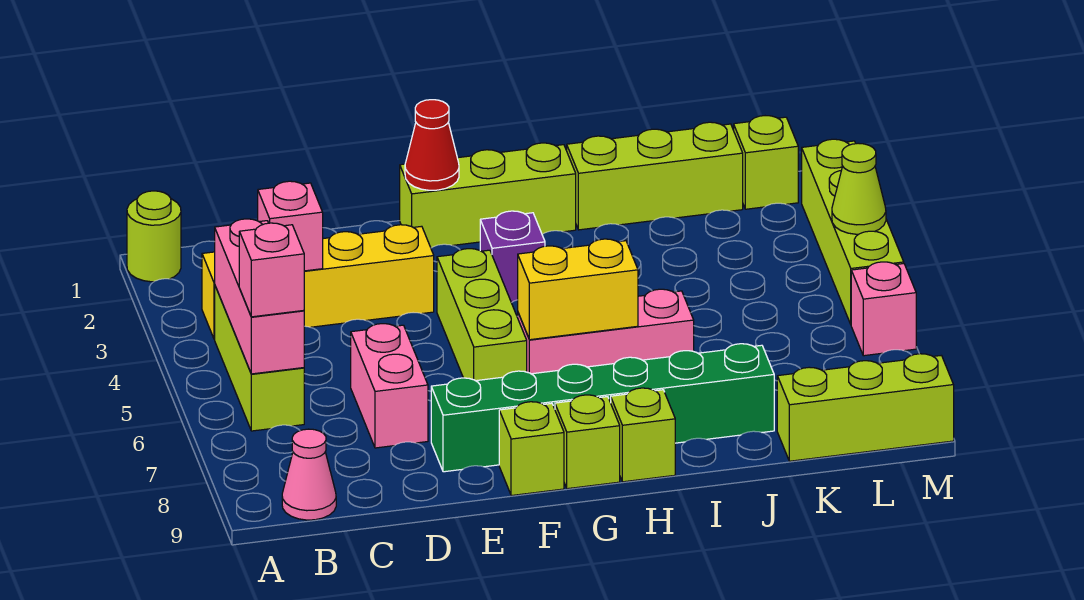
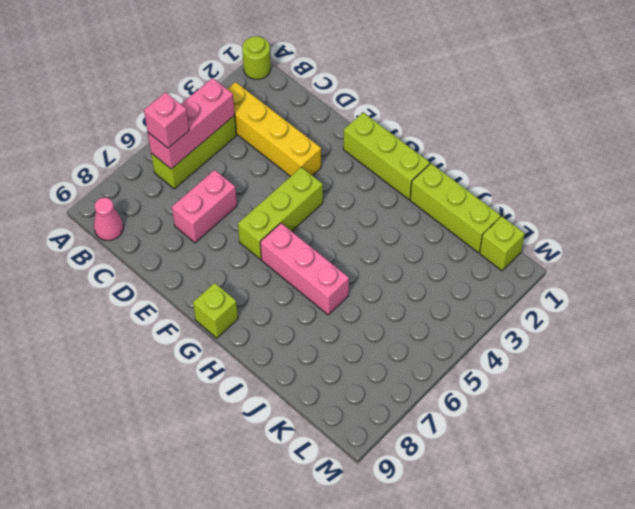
none -> green 1x6 brick [431,344,774,472]
none -> lime 1x1 brick [499,402,564,496]
none -> purple 1x1 brick [480,211,545,303]

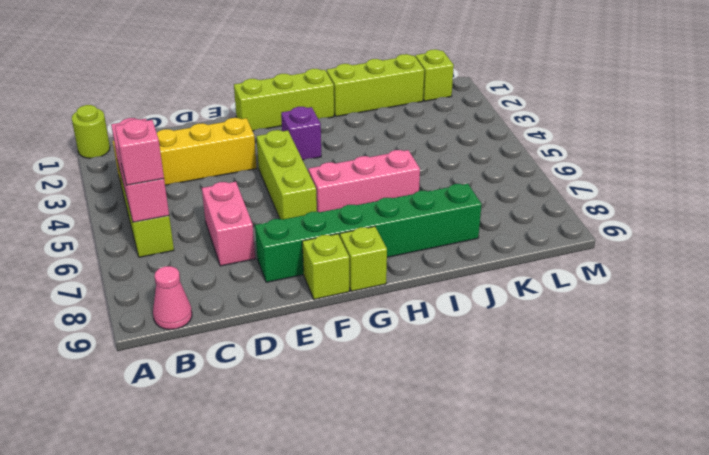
none -> lime 1x1 brick [611,388,675,482]
none -> lime 1x3 brick [777,354,954,461]
none -> lime 1x4 brick [802,139,904,324]

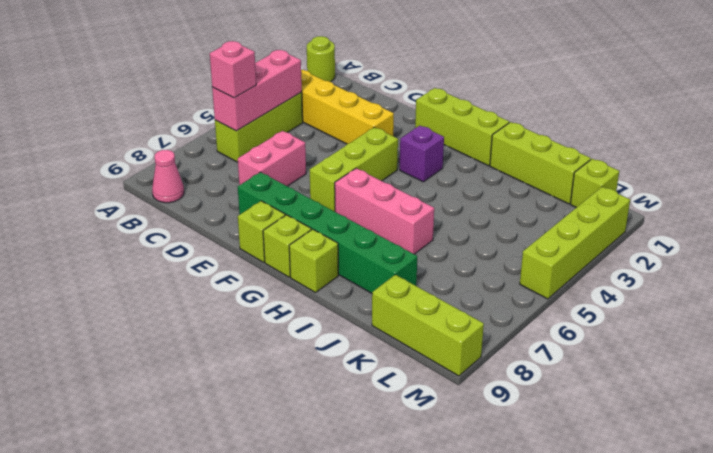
none -> pink 1x1 brick [851,262,916,356]
none -> pink 1x1 brick [258,181,323,271]
none -> red 1x1 cone [405,100,459,190]

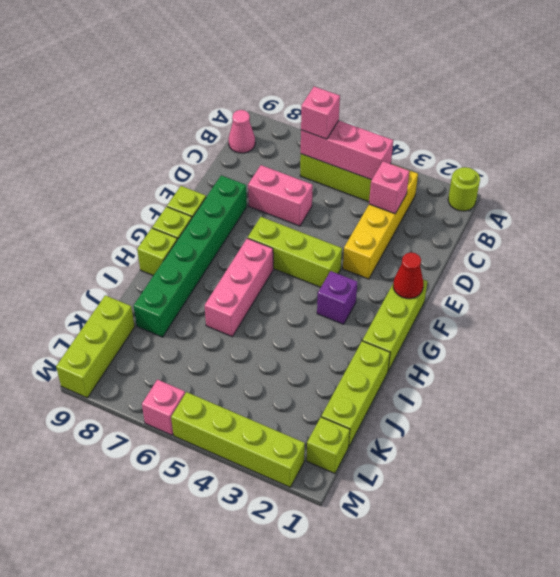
none -> yellow 1x2 brick [518,239,638,340]
none -> lime 1x1 cone [832,143,886,234]

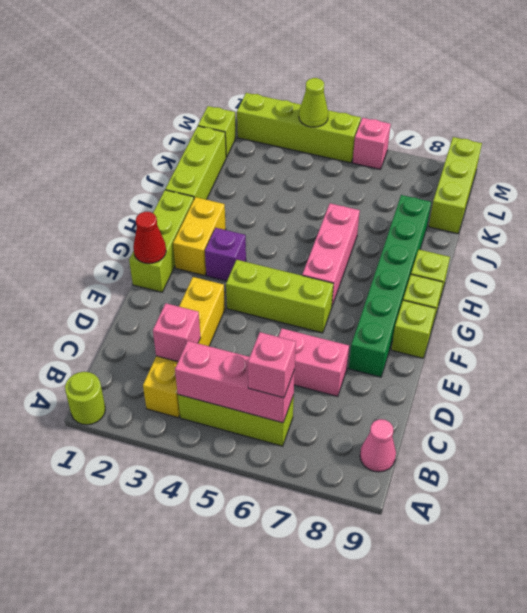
yellow 1x2 brick [173,197,226,276] -> yellow 1x2 brick moved to [518,239,638,340]

